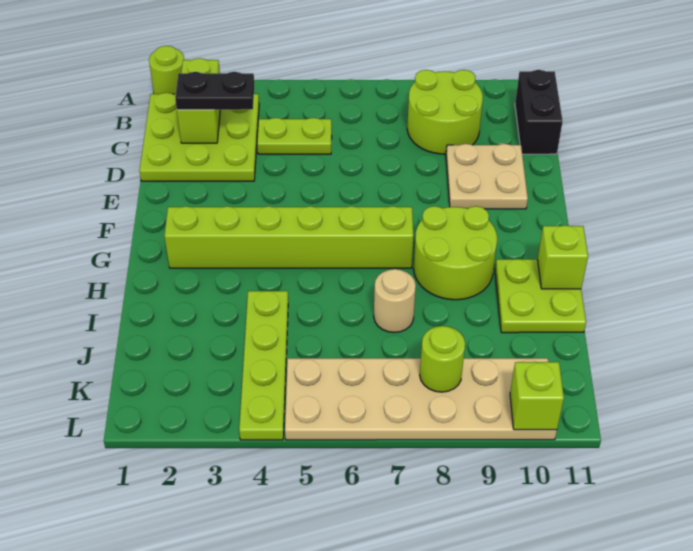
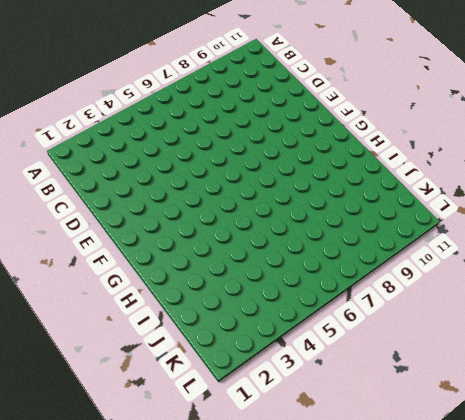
none -> lime 1x1 round brick [149,46,184,94]
none -> lime 3x3 plate [140,93,259,181]
none -> lime 2x2 round brick [407,70,483,154]

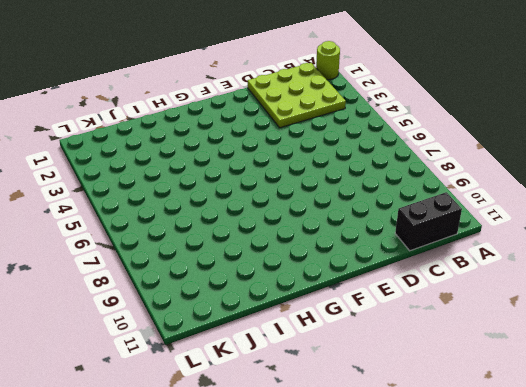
none -> lime 2x2 round brick [407,70,483,154]
none -> lime 1x2 plate [257,118,332,154]
none -> tan 2x2 plate [446,144,528,209]

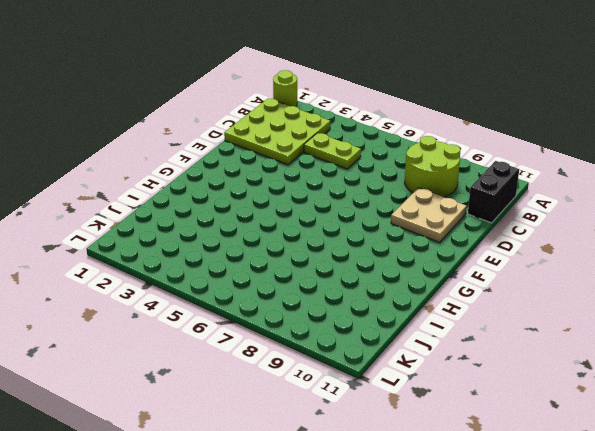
none -> lime 1x6 brick [164,206,413,268]
none -> lime 2x2 round brick [414,206,497,300]
none -> lime 2x2 plate [495,259,586,333]

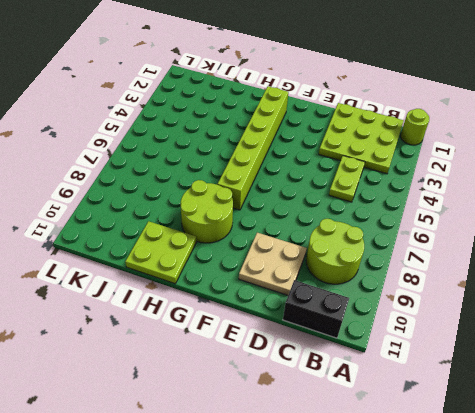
none -> lime 1x4 plate [239,291,288,440]
none -> tan 1x1 round brick [374,269,416,333]
none -> tan 2x6 plate [285,358,557,440]

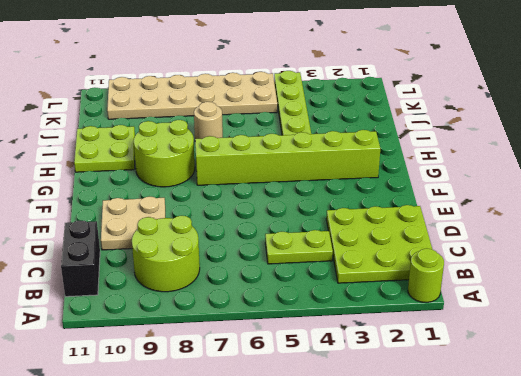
none -> lime 1x2 brick [177,58,220,143]
none -> lime 1x1 brick [538,225,588,289]
none -> lime 1x1 round brick [420,326,465,392]

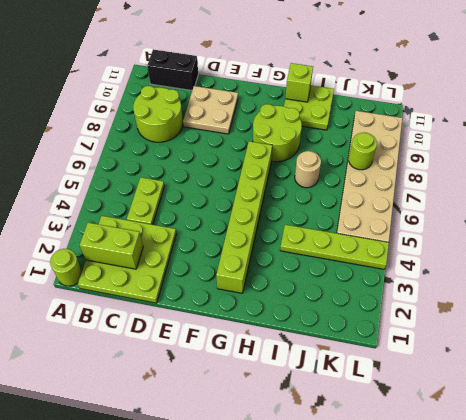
none -> lime 1x1 brick [510,362,564,430]
none -> black 1x2 plate [175,72,254,110]

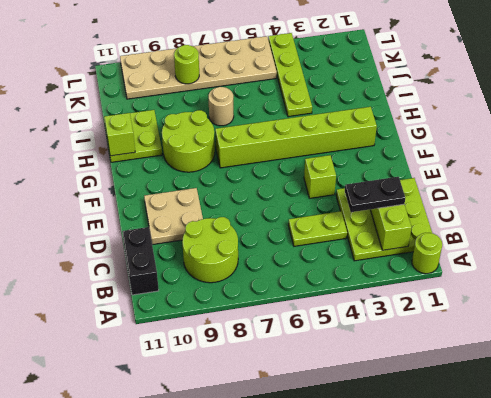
lime 1x1 brick [304,155,336,198] -> lime 1x1 brick moved to [510,362,564,430]

